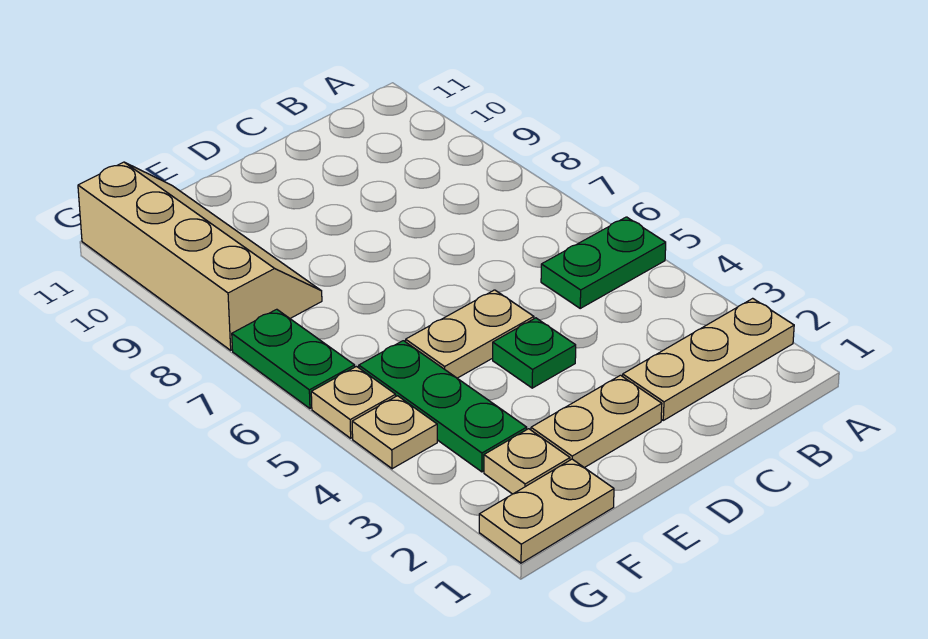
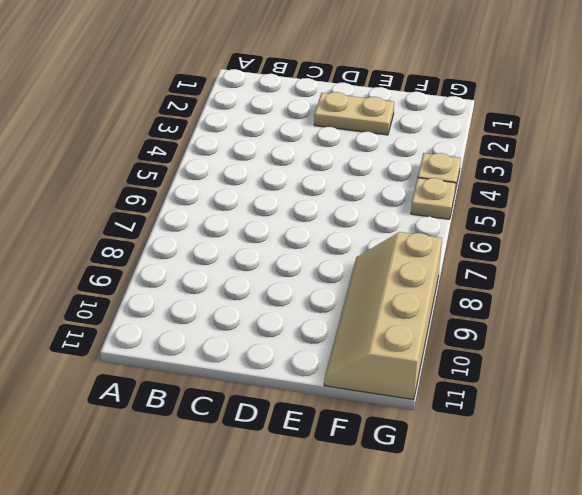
none -> tan 1x3 plate [623,298,794,420]
none -> green 1x2 plate [541,217,666,308]
none -> green 1x1 plate [493,318,576,388]

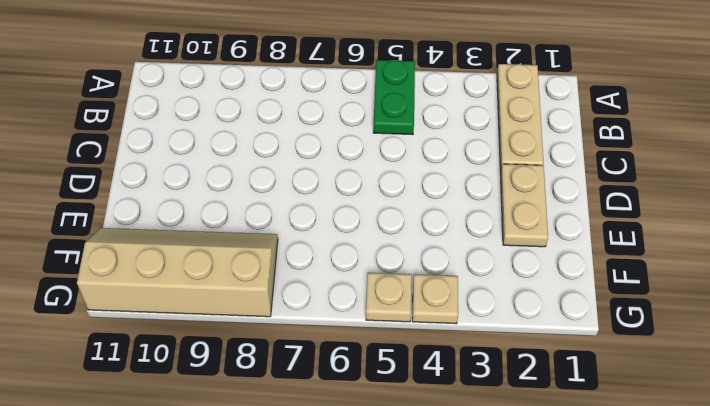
none -> green 1x1 plate [493,318,576,388]
none -> tan 1x2 plate [406,290,534,378]
none -> tan 1x2 plate [479,459,614,563]

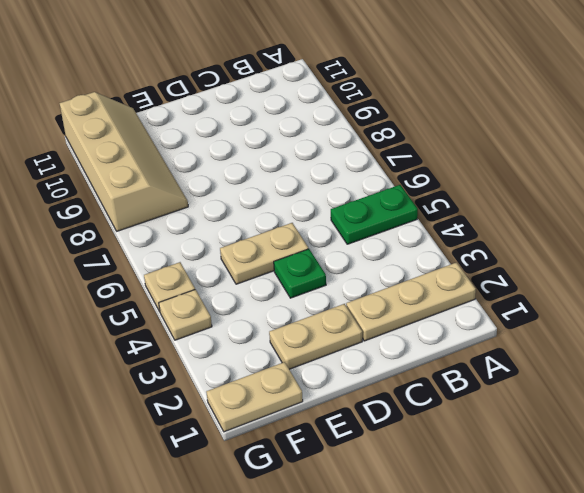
none -> tan 1x1 plate [484,429,570,494]
none -> green 1x3 plate [359,341,527,472]
none -> green 1x2 plate [232,309,355,408]

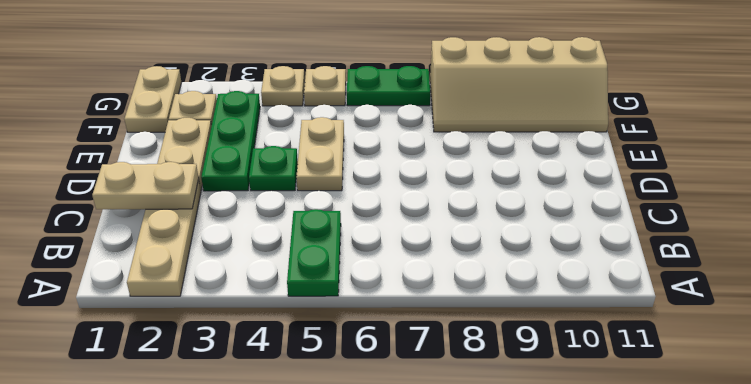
tan 1x2 plate [92,162,199,209] -> none
green 1x3 plate [201,91,260,191] -> green 1x3 plate turned to [359,341,527,472]

